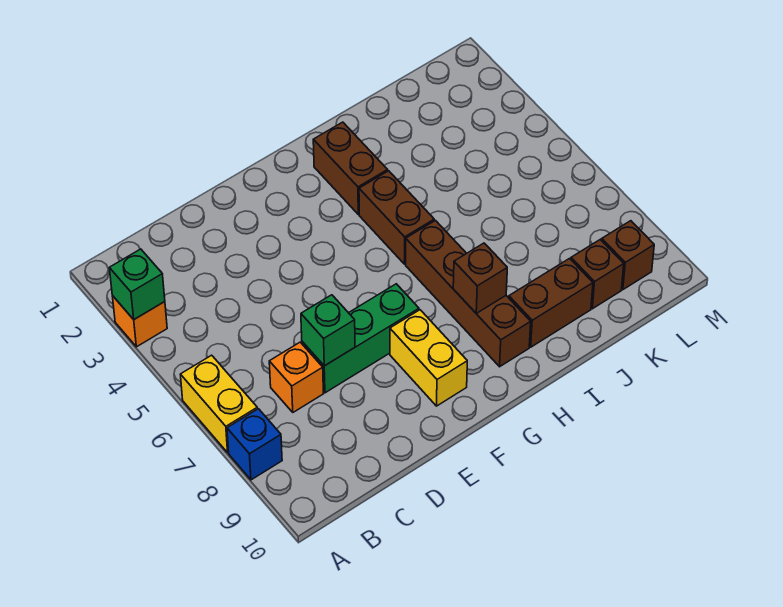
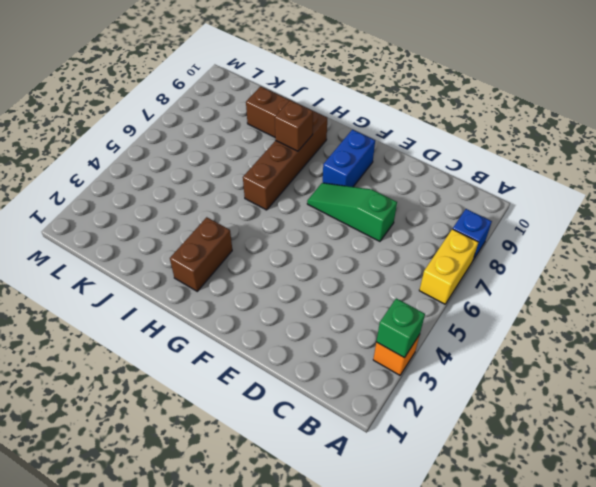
green 1x3 slope [307,183,397,241] -> green 1x3 brick [302,284,419,393]
blue 1x2 brick [323,130,375,187] -> yellow 1x2 brick [390,310,467,406]
none -> orange 1x1 brick [269,342,323,412]
none -> brown 1x2 brick [359,171,434,264]
none -> brown 1x1 brick [571,240,624,309]

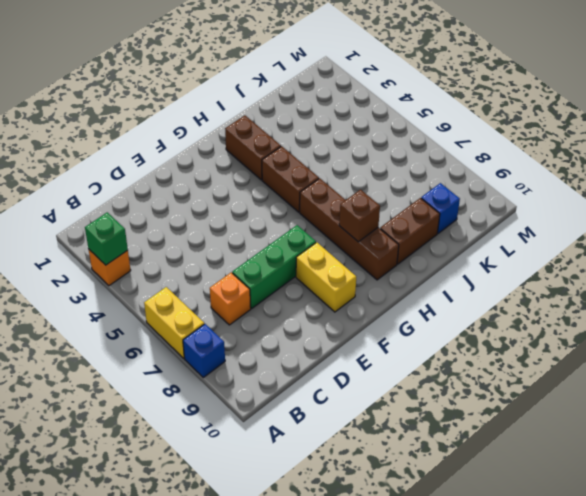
blue 1x1 brick [421,183,460,233] -> brown 1x1 brick [571,240,624,309]
none -> brown 1x1 brick [602,221,654,289]
none -> green 1x1 brick [301,295,355,366]

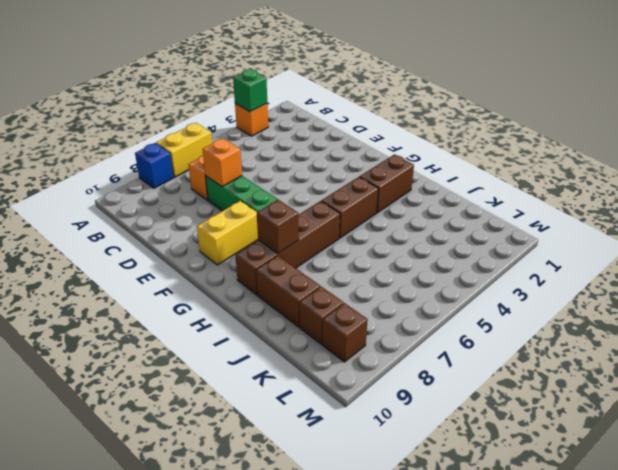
orange 1x1 brick [203,138,242,187] -> green 1x1 brick [301,295,355,366]

